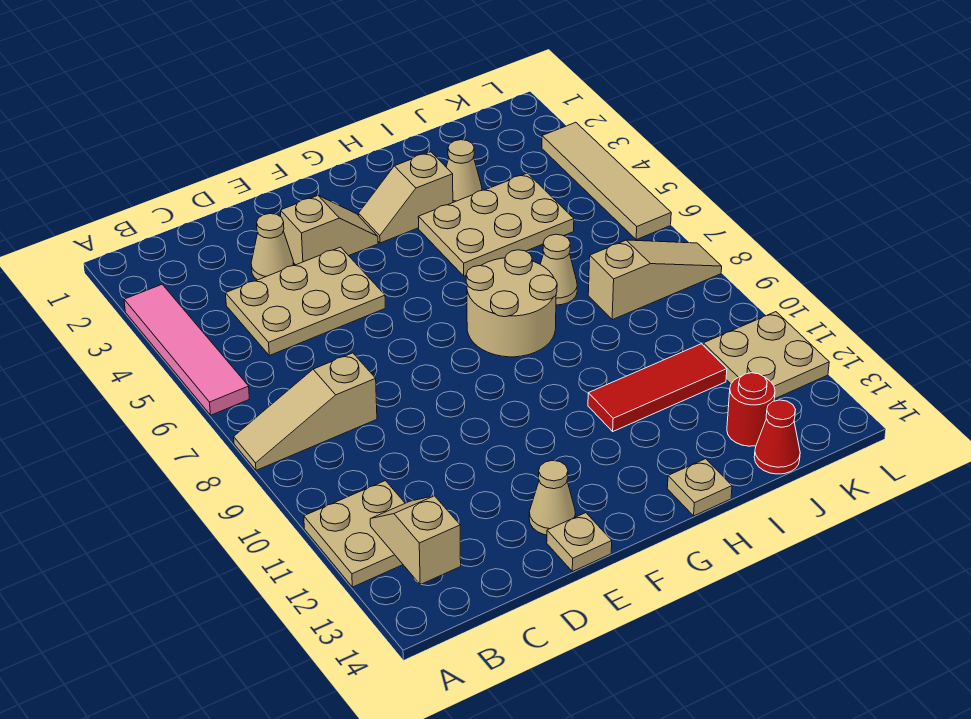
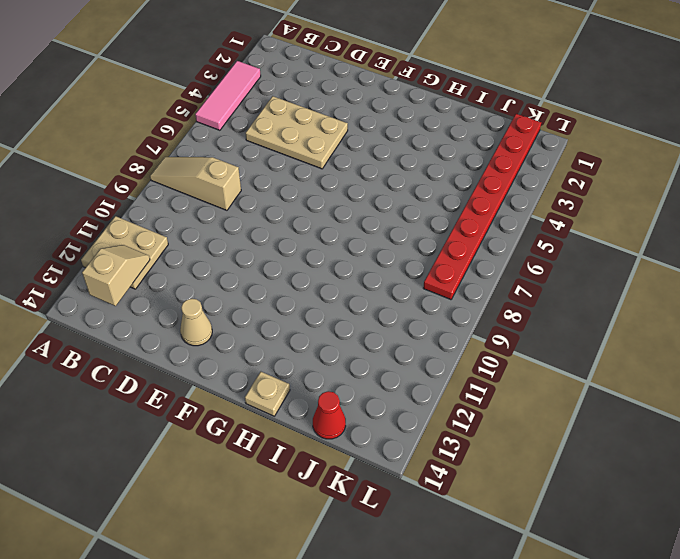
pink 1x3 tile [195,61,261,130] -> pink 1x4 tile [124,284,249,415]
red 1x8 plate [423,114,541,300] -> tan 1x3 slope [588,240,722,320]
none -> tan 1x1 cone [251,214,294,280]
none -> tan 1x2 slope [280,196,378,265]
none -> tan 1x1 plate [547,513,612,572]

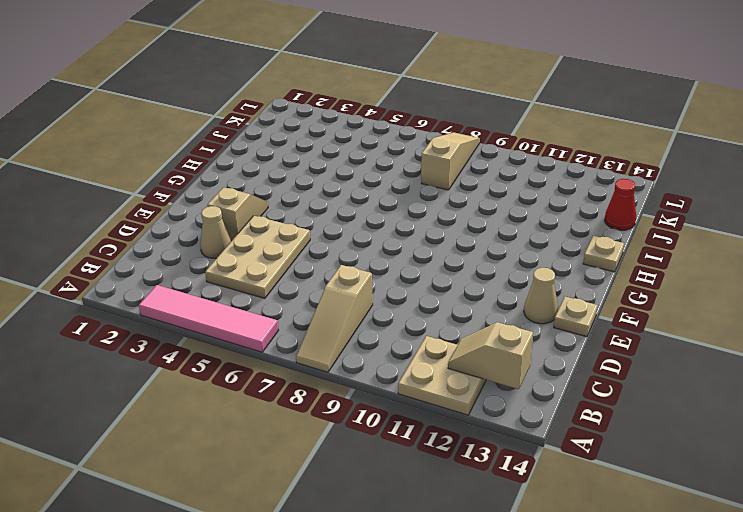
none -> tan 1x2 slope [359,152,453,243]
none -> tan 2x2 round brick [466,250,557,357]
none -> tan 2x3 plate [418,173,574,276]

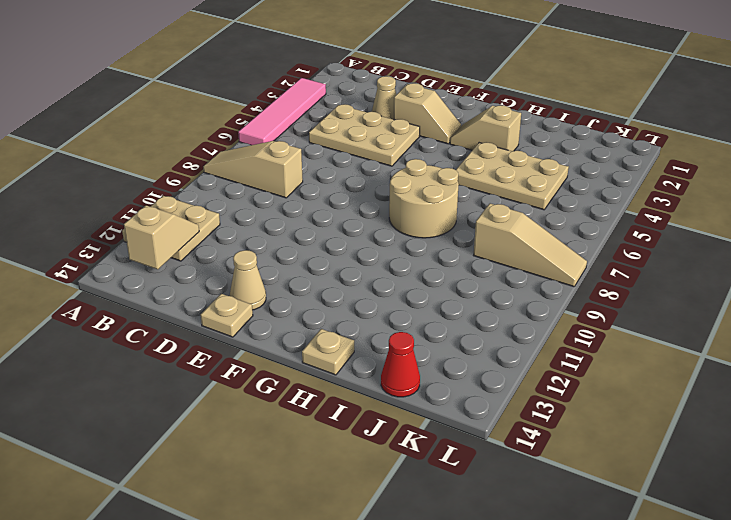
none -> red 1x3 tile [588,344,727,431]
none -> tan 1x1 cone [446,140,482,202]
none -> tan 1x1 cone [540,234,577,305]

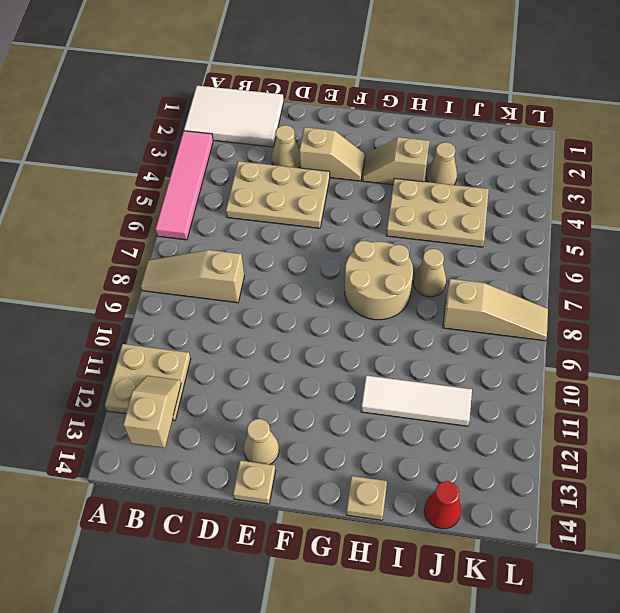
white 2x3 tile [184,86,284,147] -> none
white 1x3 tile [361,376,472,426] -> red 1x3 tile [588,344,727,431]
none -> red 1x1 round brick [727,373,775,446]
none -> tan 2x2 plate [703,312,829,399]
none -> tan 1x4 tile [542,122,671,240]

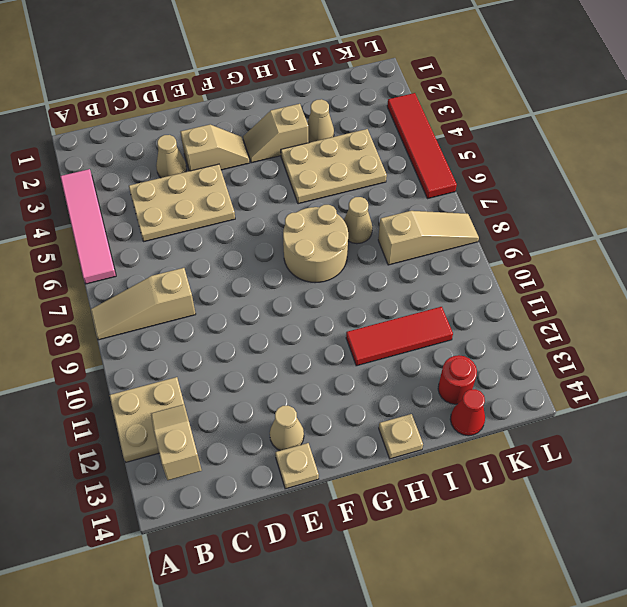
red 1x4 tile [387,93,457,199] -> tan 1x4 tile [542,122,671,240]
none -> tan 2x2 plate [703,312,829,399]

